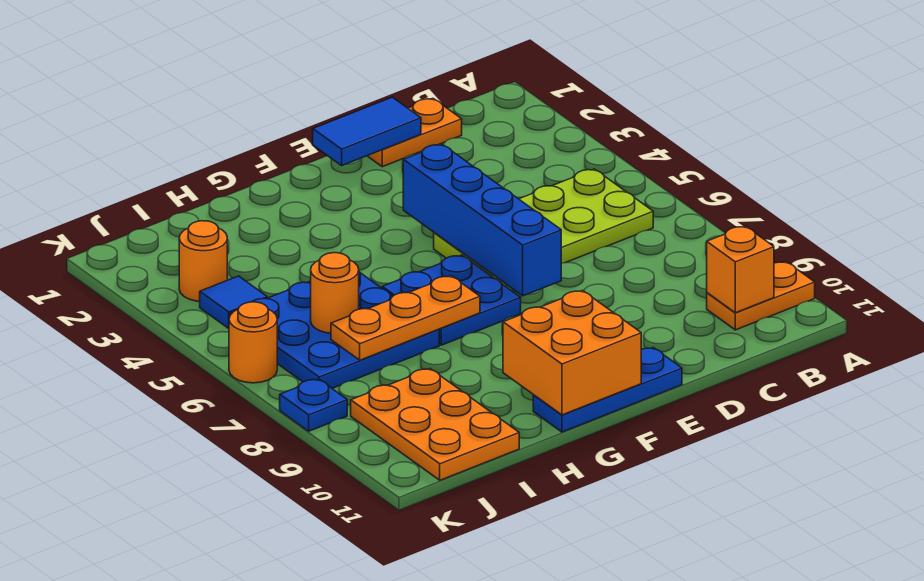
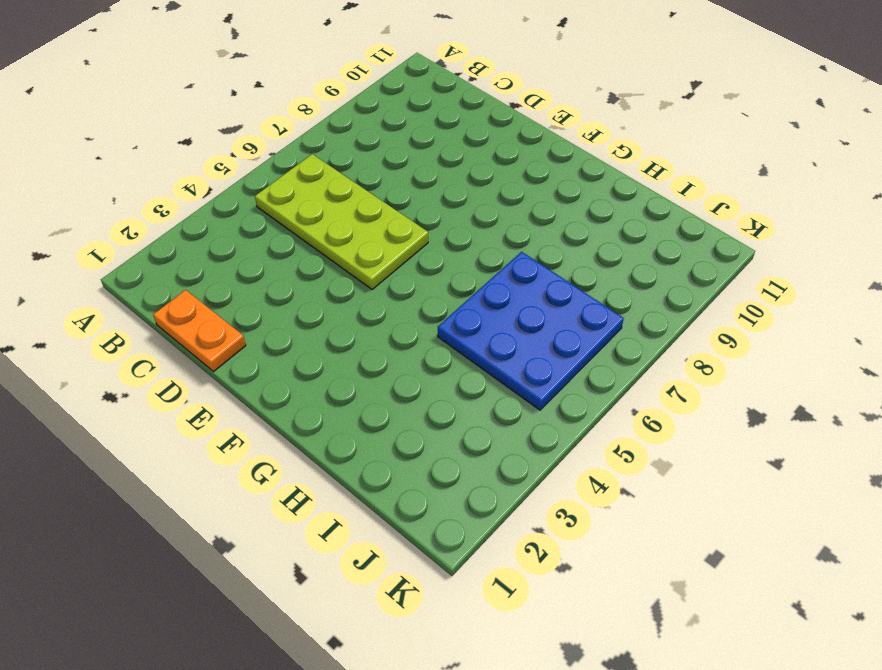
none -> orange 1x2 plate [707,262,815,330]
none -> blue 1x3 plate [533,348,682,432]
none -> blue 2x2 plate [382,255,521,345]

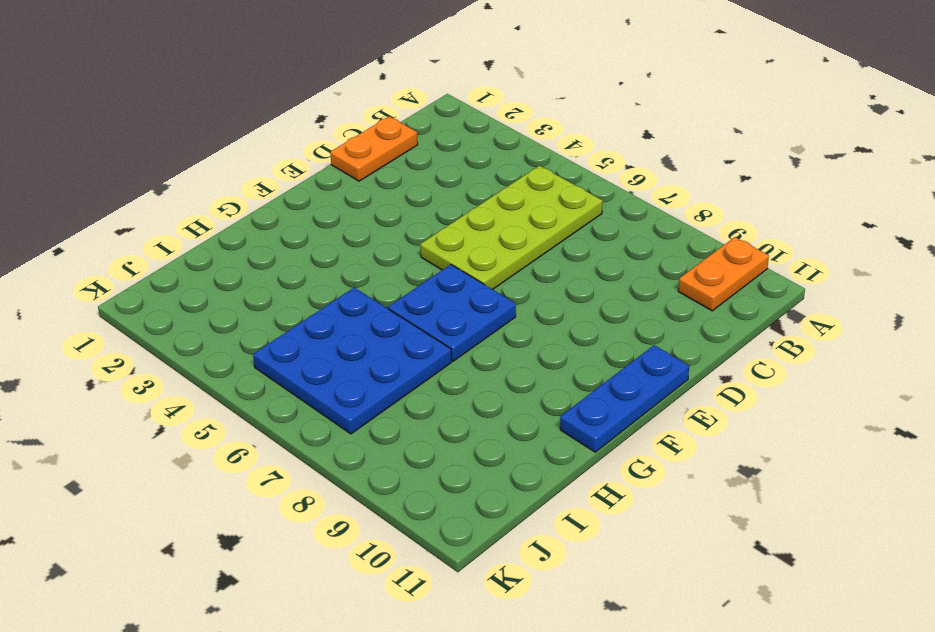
none -> orange 2x3 plate [351,369,519,480]
none -> orange 1x1 round brick [179,221,227,301]
none -> blue 1x1 tile [200,276,267,328]

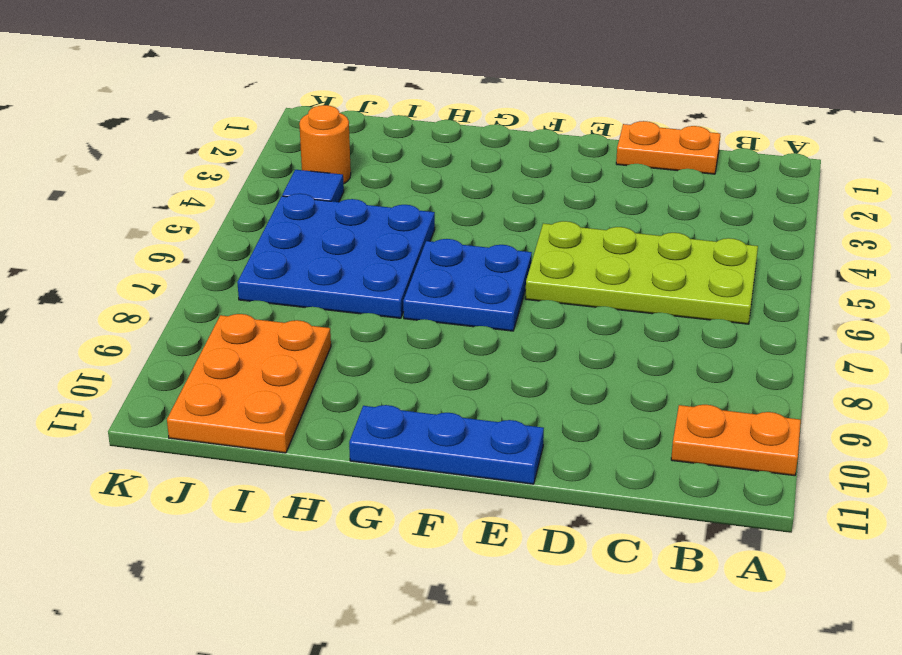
none -> orange 1x1 round brick [229,302,277,383]
none -> blue 1x1 plate [280,379,347,431]
none -> orange 1x1 brick [707,226,774,313]

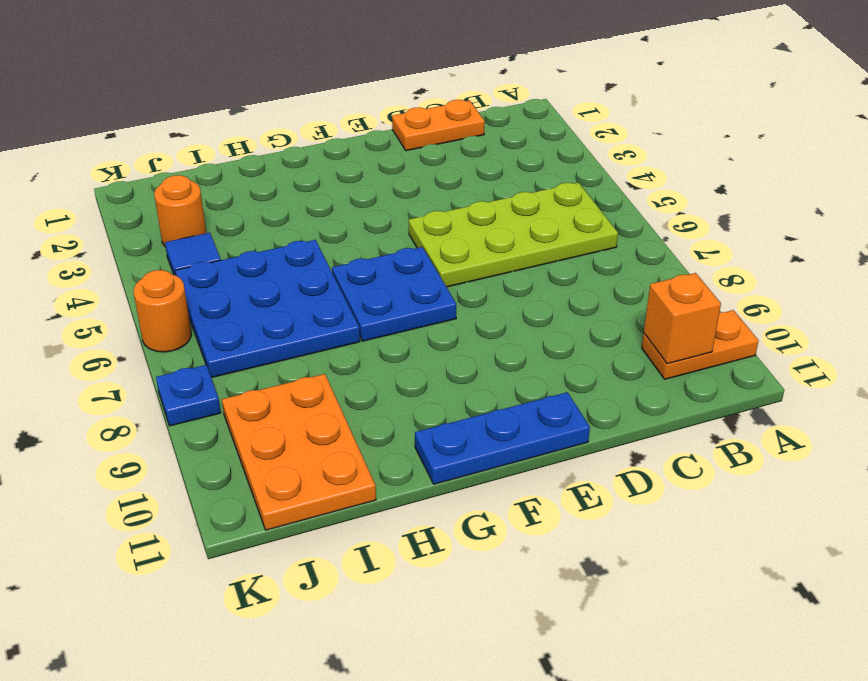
none -> blue 1x2 tile [313,97,421,166]
none -> blue 1x4 brick [403,144,561,296]
none -> orange 2x2 brick [503,291,641,415]

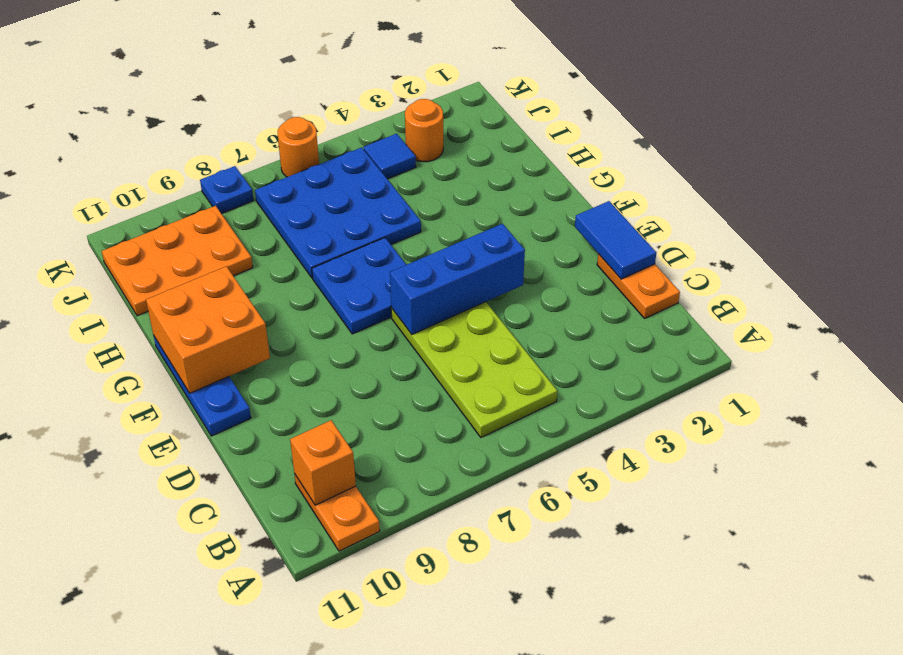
blue 1x3 brick [390,224,525,334] -> blue 1x4 brick [403,144,561,296]
none -> orange 1x3 plate [331,276,480,360]
none -> orange 1x1 round brick [311,253,359,333]

